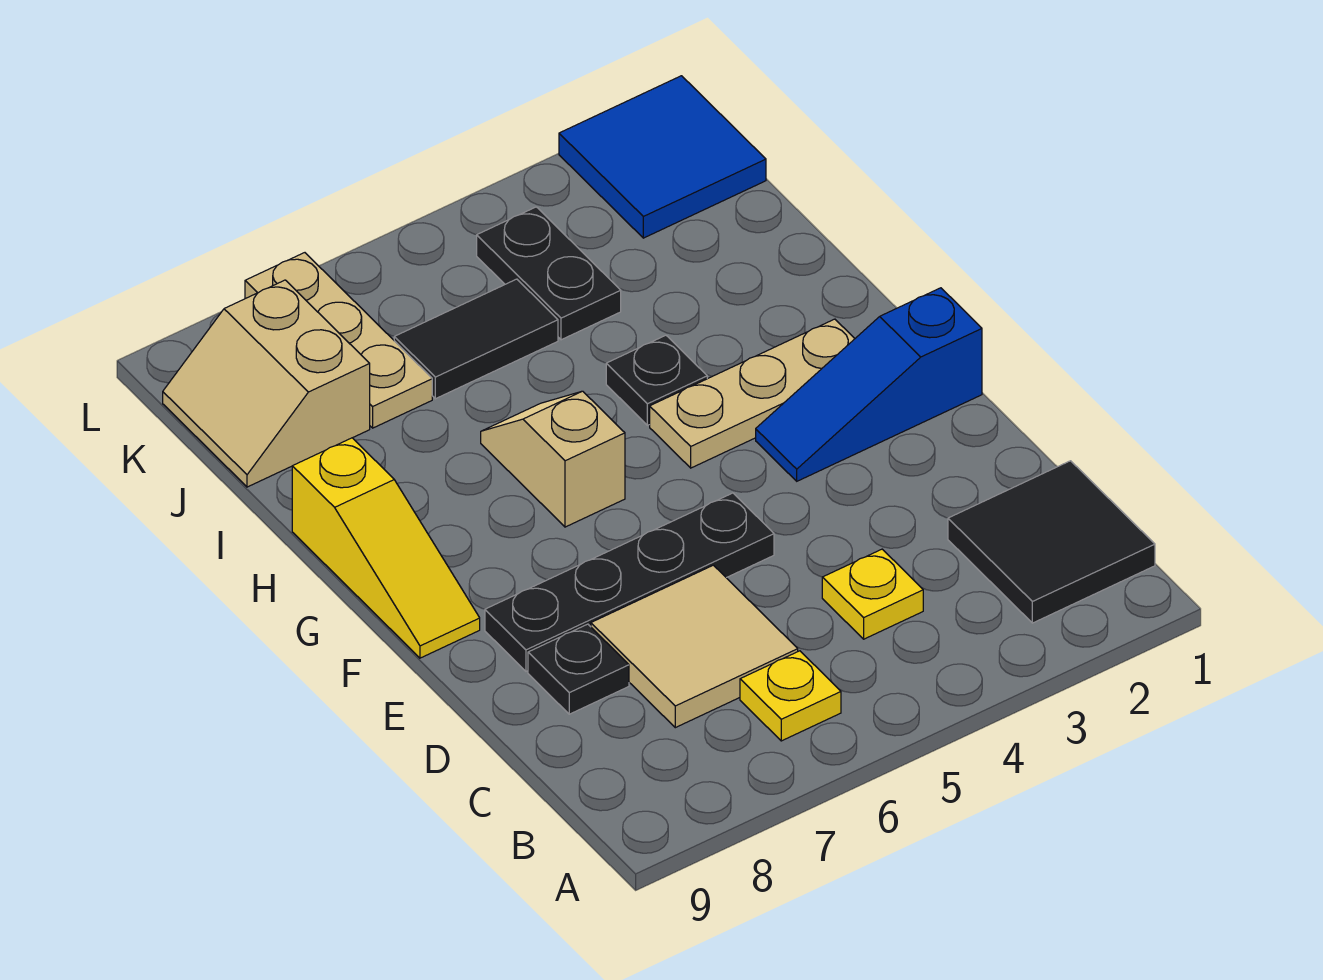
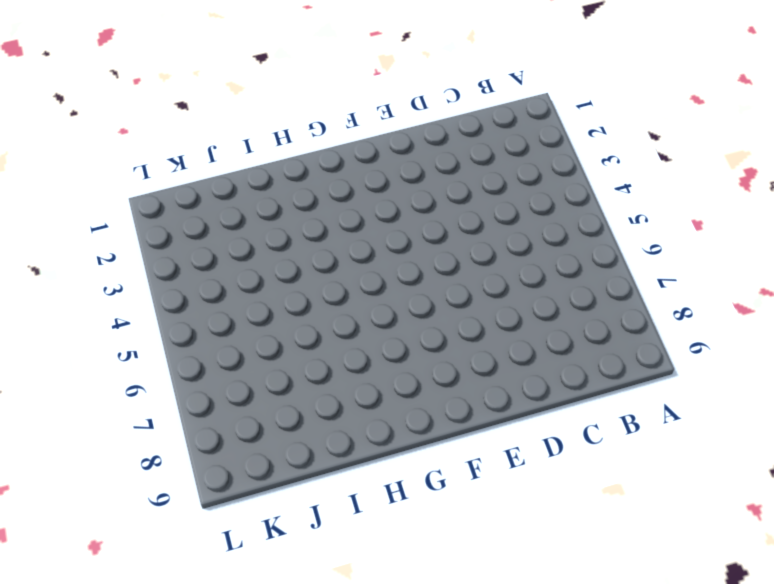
none -> black 2x2 tile [948,461,1155,623]
none -> yellow 1x1 plate [740,651,841,741]
none -> yellow 1x1 plate [822,549,923,639]

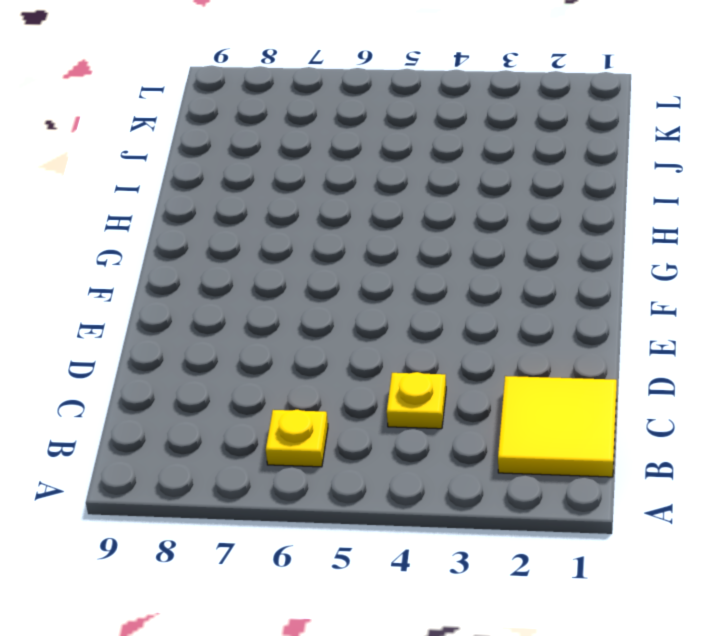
yellow 2x2 tile [498,376,617,477] -> black 2x2 tile [948,461,1155,623]
none -> tan 2x2 tile [591,565,798,728]
none -> black 1x1 plate [528,624,629,714]
none -> black 1x4 plate [485,493,774,671]

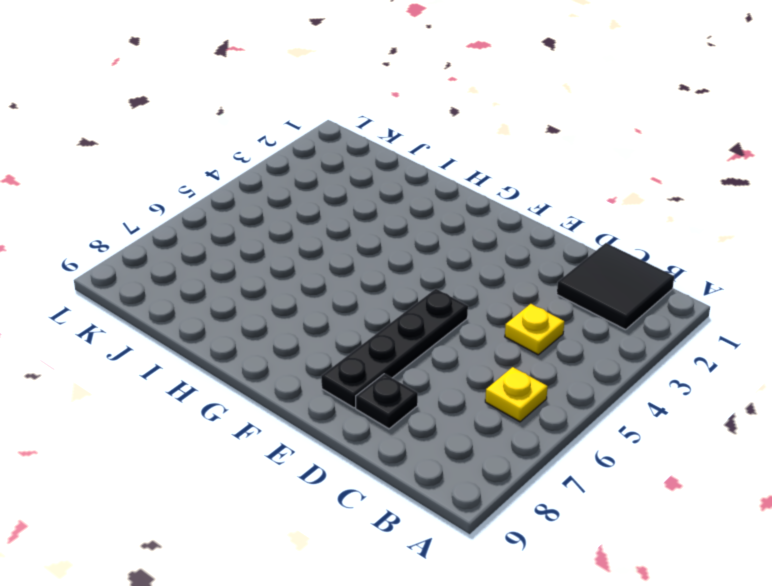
none -> tan 2x2 tile [591,565,798,728]
none -> blue 1x3 slope [756,288,982,481]
none -> yellow 1x3 slope [292,438,480,658]

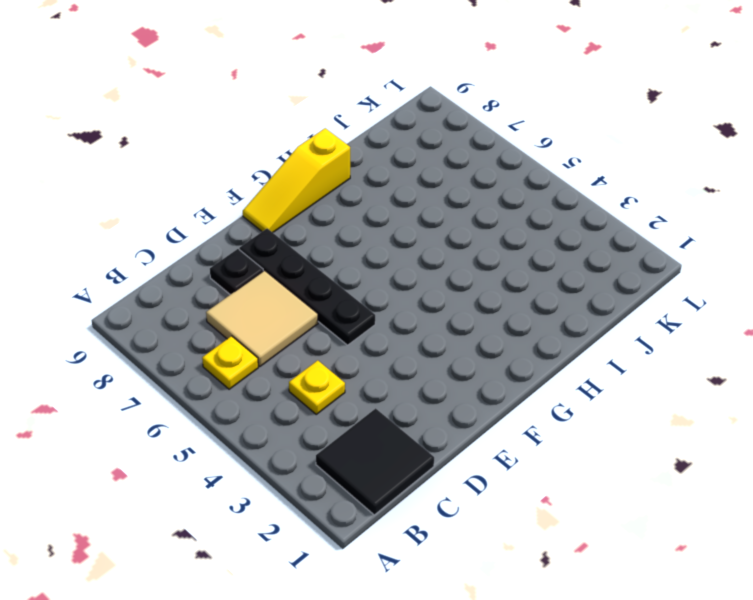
none -> blue 1x3 slope [756,288,982,481]
none -> tan 1x3 plate [650,319,855,468]
none -> tan 1x2 slope [481,391,625,527]

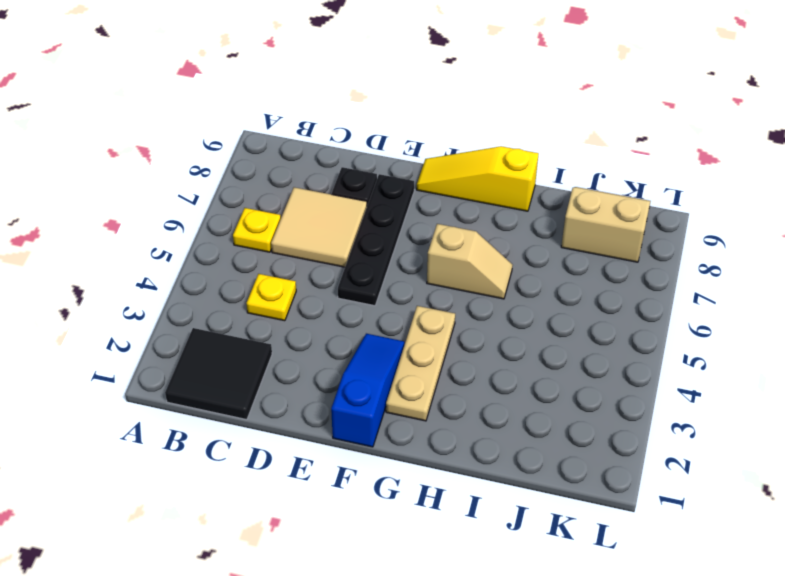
none -> black 1x1 plate [606,335,707,425]
none -> black 1x2 plate [477,207,621,340]
none -> black 1x2 tile [394,279,558,399]

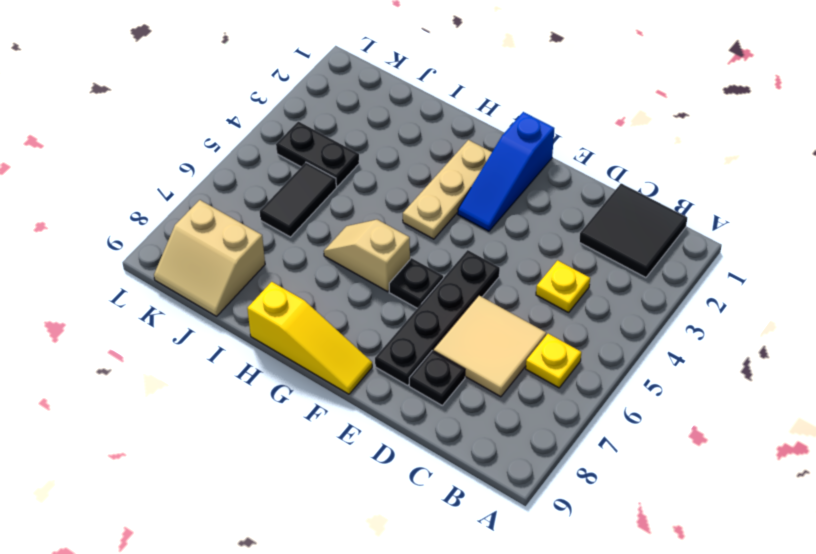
black 1x1 plate [389,258,443,308] -> black 1x1 plate moved to [606,335,707,425]
none -> tan 1x3 plate [245,253,432,428]
none -> blue 2x2 tile [559,76,766,238]

